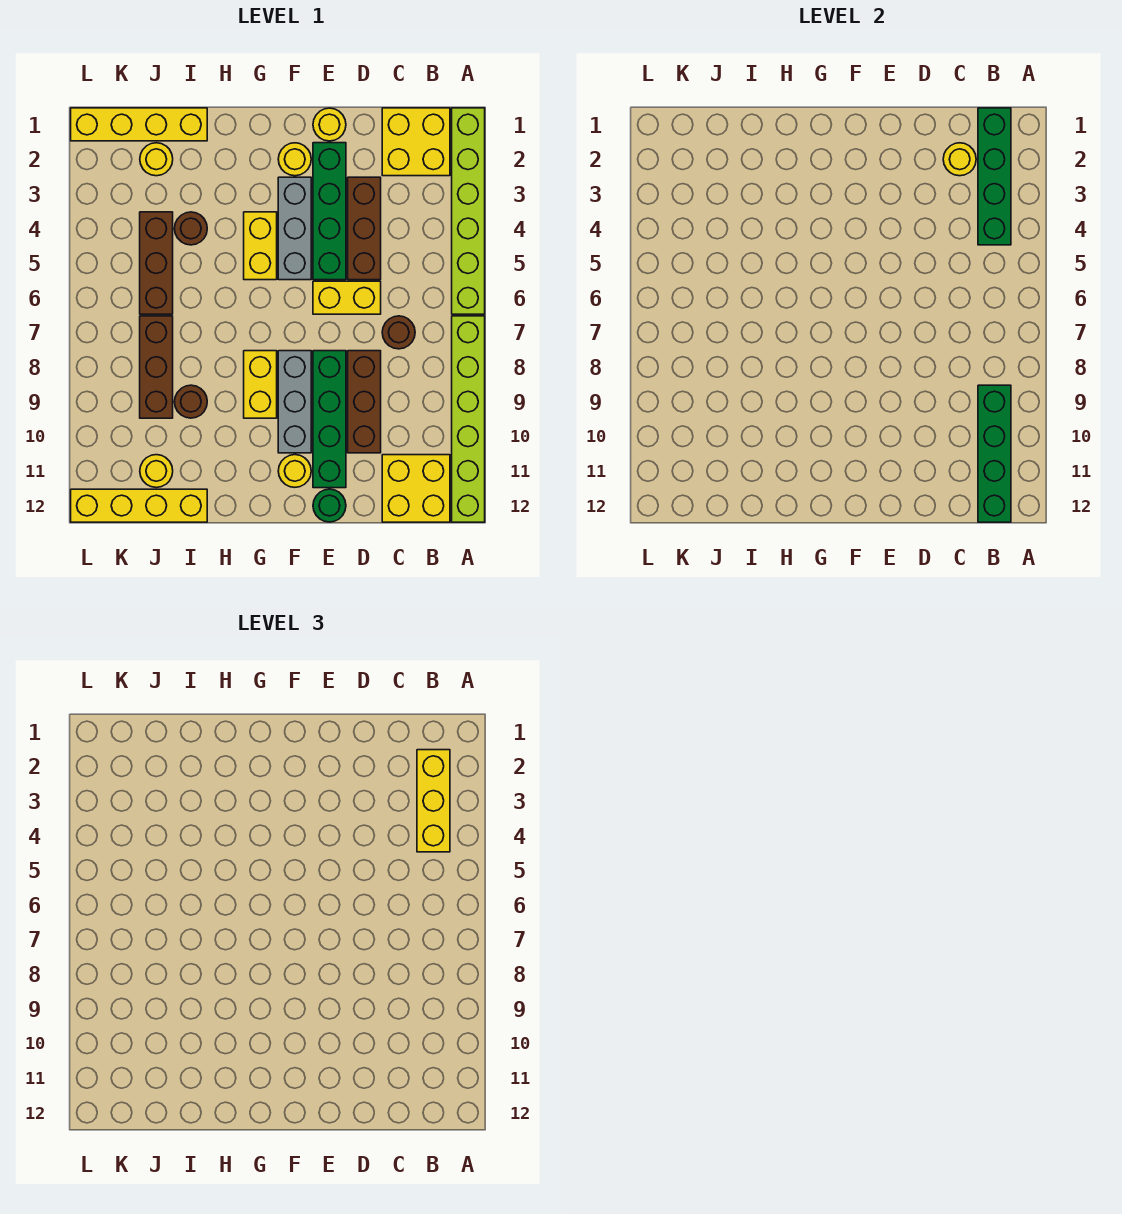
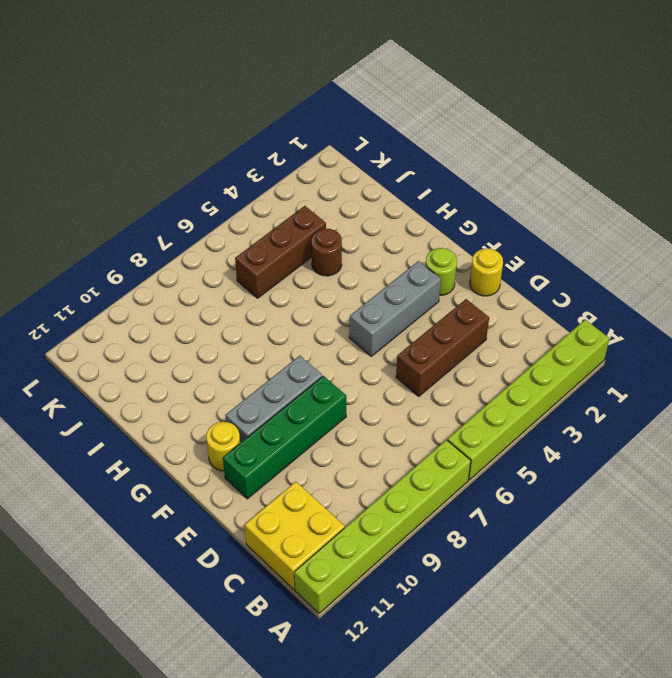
lime 1x1 round brick [426,248,457,295] -> yellow 1x1 round brick [278,143,311,176]
none -> yellow 2x2 brick [382,108,450,176]
none -> brown 1x1 round brick [382,316,415,349]
none -> yellow 1x2 brick [313,281,381,314]
none -> brown 1x3 brick [348,351,381,453]

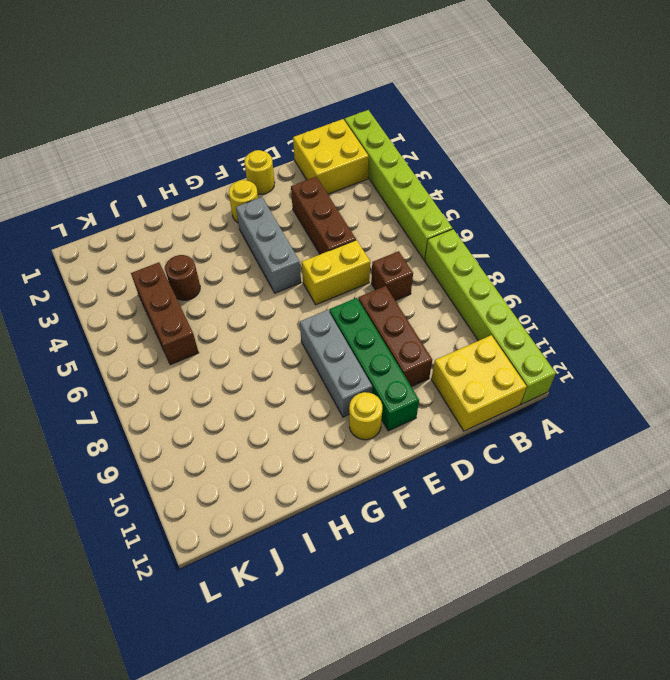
brown 1x1 brick [371,251,413,301] -> brown 1x1 round brick [382,316,415,349]
none -> green 1x4 brick [313,143,346,280]
none -> green 1x1 round brick [313,489,346,522]
none -> yellow 1x2 brick [244,212,277,280]
none -> yellow 1x2 brick [244,351,277,418]

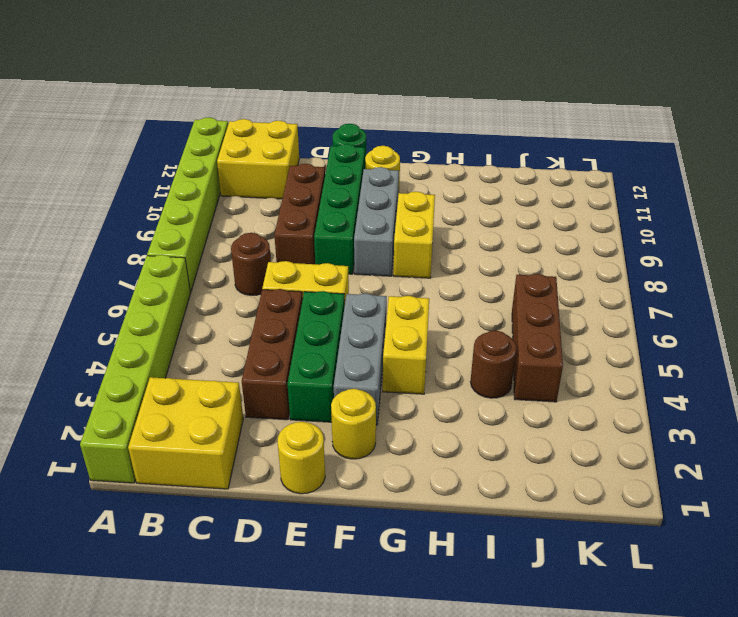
green 1x3 brick [288,291,345,422] -> green 1x4 brick [313,143,346,280]
none -> yellow 1x4 brick [71,108,207,141]
none -> brown 1x1 round brick [174,385,207,418]
none -> yellow 1x4 brick [71,489,207,522]
none -> yellow 1x1 round brick [140,143,173,176]

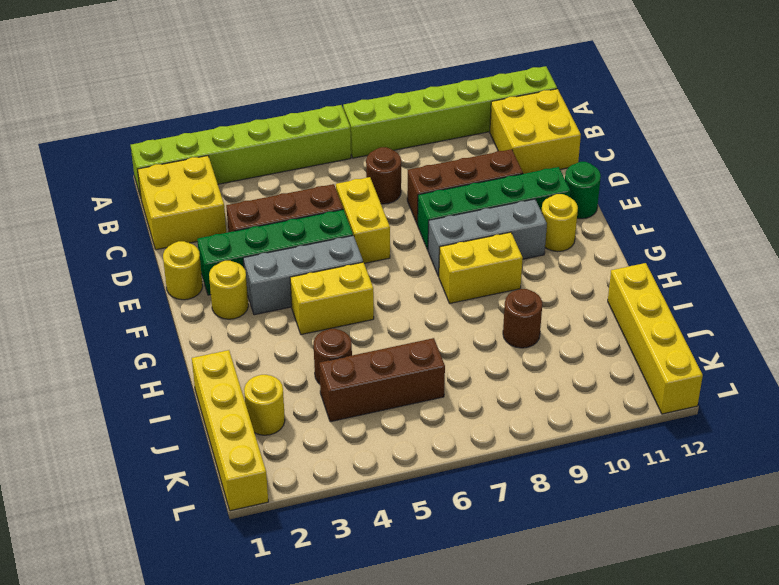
none -> brown 1x3 brick [140,316,173,418]
none -> yellow 1x1 round brick [140,455,173,488]
none -> green 1x4 brick [978,108,1011,245]
none -> green 1x4 brick [978,385,1011,522]

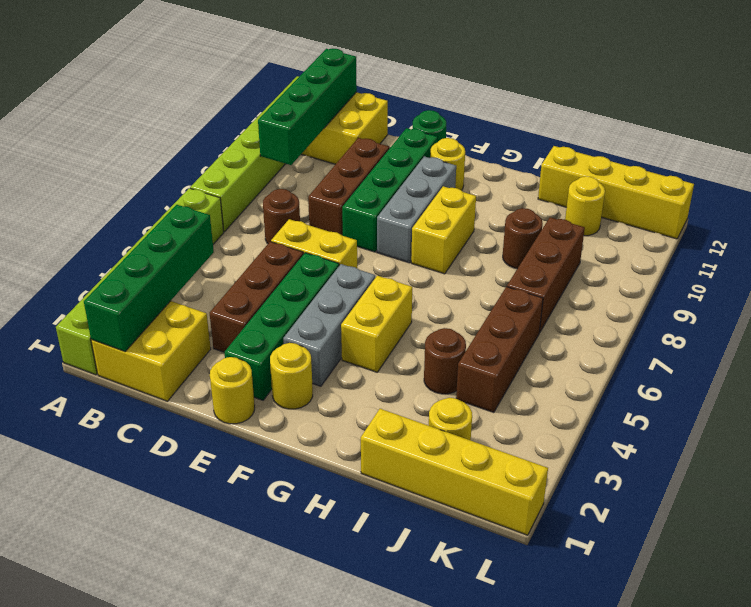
none -> yellow 1x1 round brick [943,143,976,176]
none -> yellow 1x3 brick [417,750,450,852]

